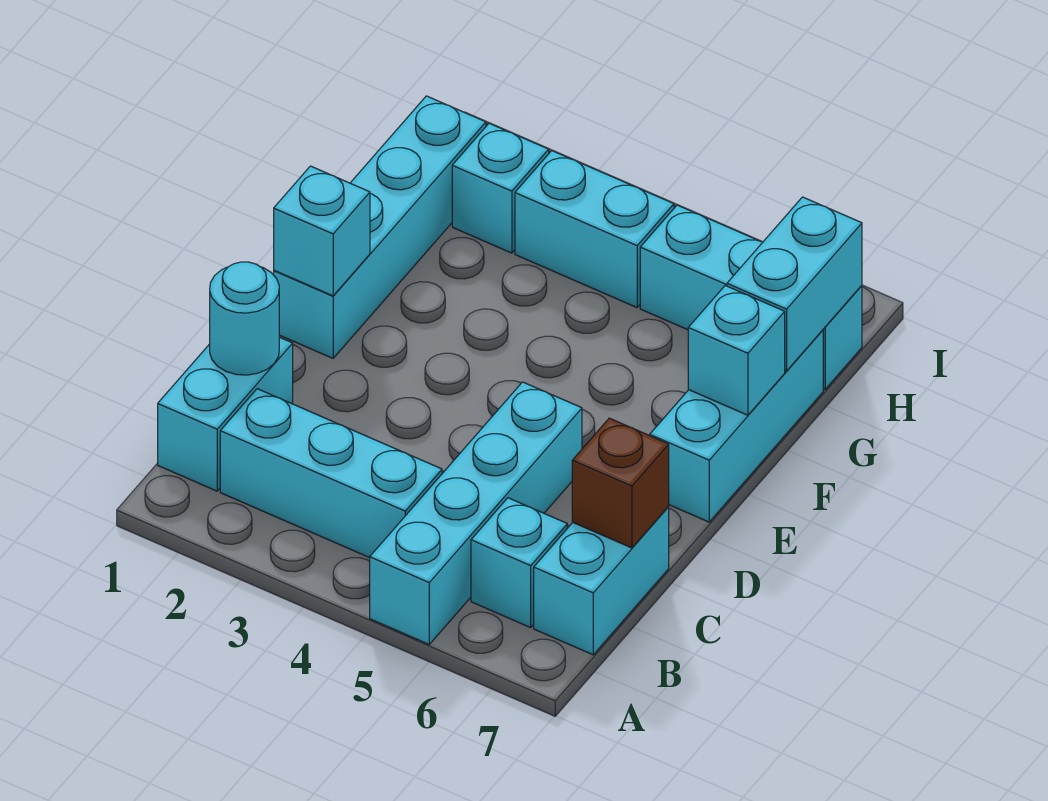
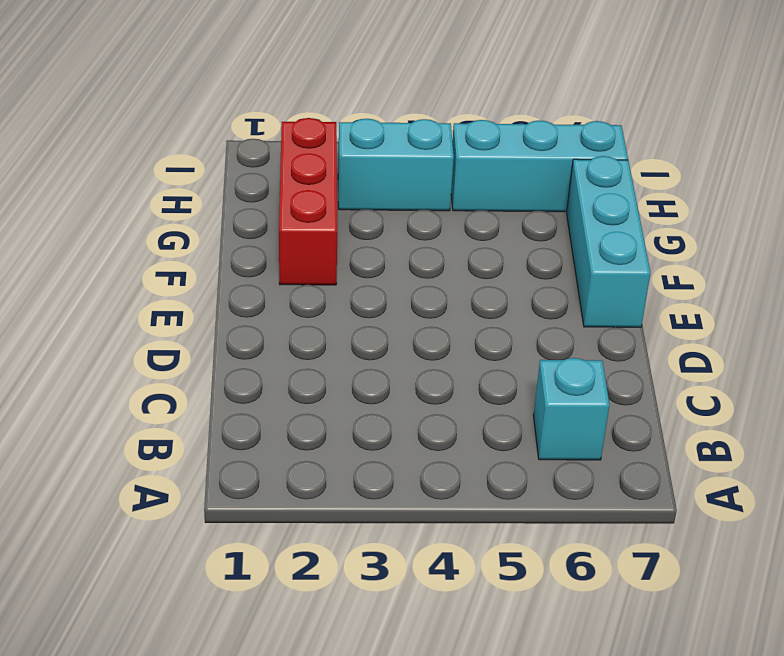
red 1x3 brick [279,118,337,285] -> cyan 1x1 brick [452,123,549,253]
none -> cyan 1x4 brick [370,382,582,644]
none -> cyan 1x2 brick [158,337,293,491]
none -> cyan 1x3 brick [220,389,442,558]

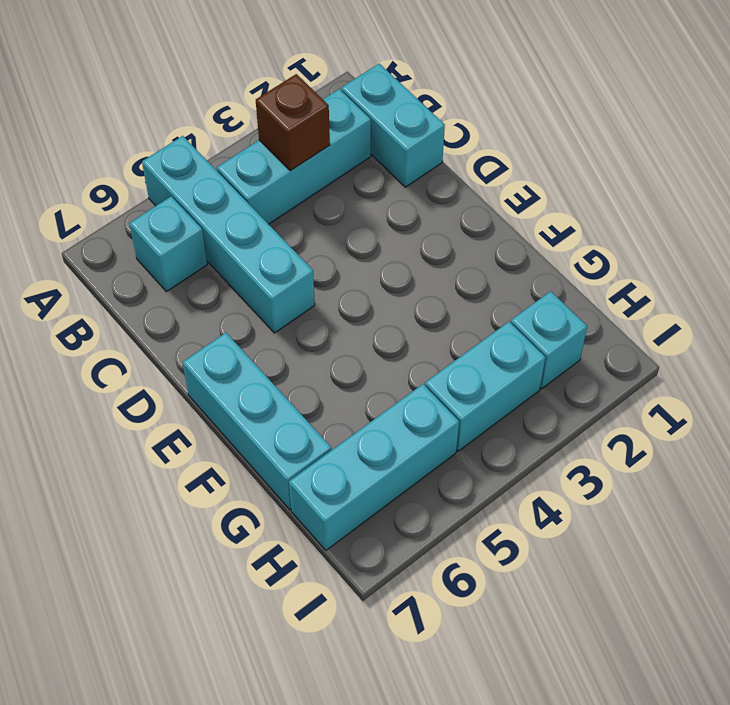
brown 1x1 brick [256,74,330,171] -> brown 1x1 brick moved to [572,418,669,548]
none -> cyan 1x2 brick [534,507,669,655]
none -> cyan 1x4 brick [274,96,486,358]
none -> cyan 1x1 round brick [210,262,279,375]

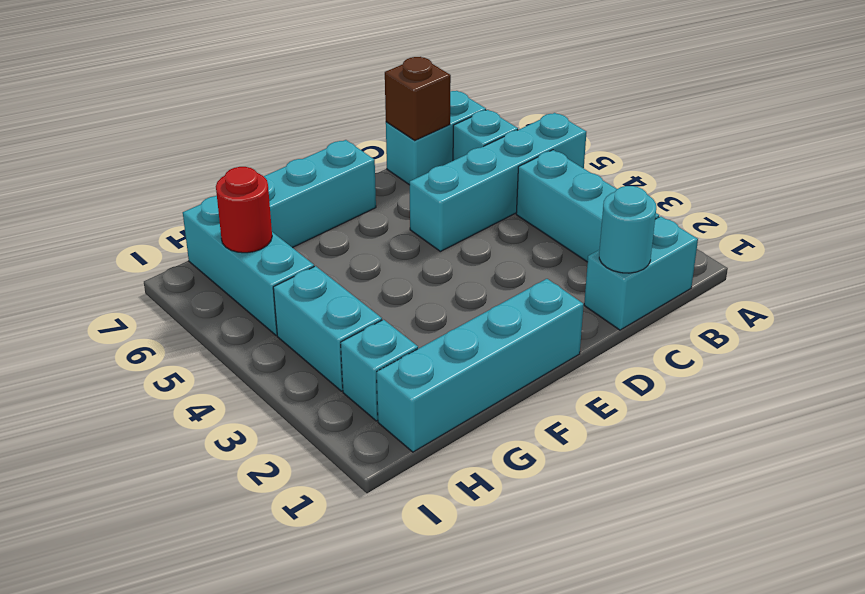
red 1x1 round brick [216,167,272,253] -> none
none -> cyan 1x1 brick [274,166,370,296]
none -> cyan 1x1 brick [688,286,785,415]
none -> cyan 1x2 brick [727,197,862,371]

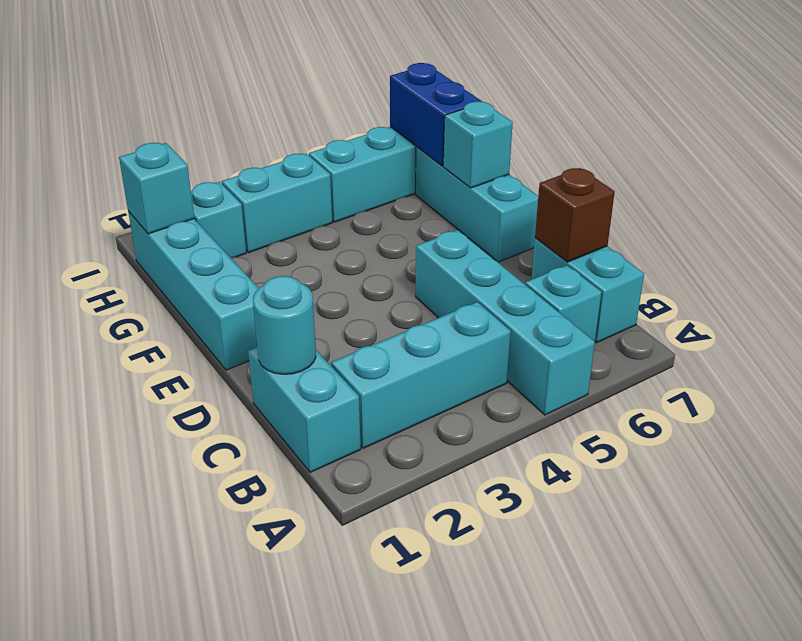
blue 1x2 brick [390,63,482,166] -> cyan 1x2 brick [727,197,862,371]
cyan 1x1 brick [119,143,194,234] -> cyan 1x1 brick moved to [274,166,370,296]

